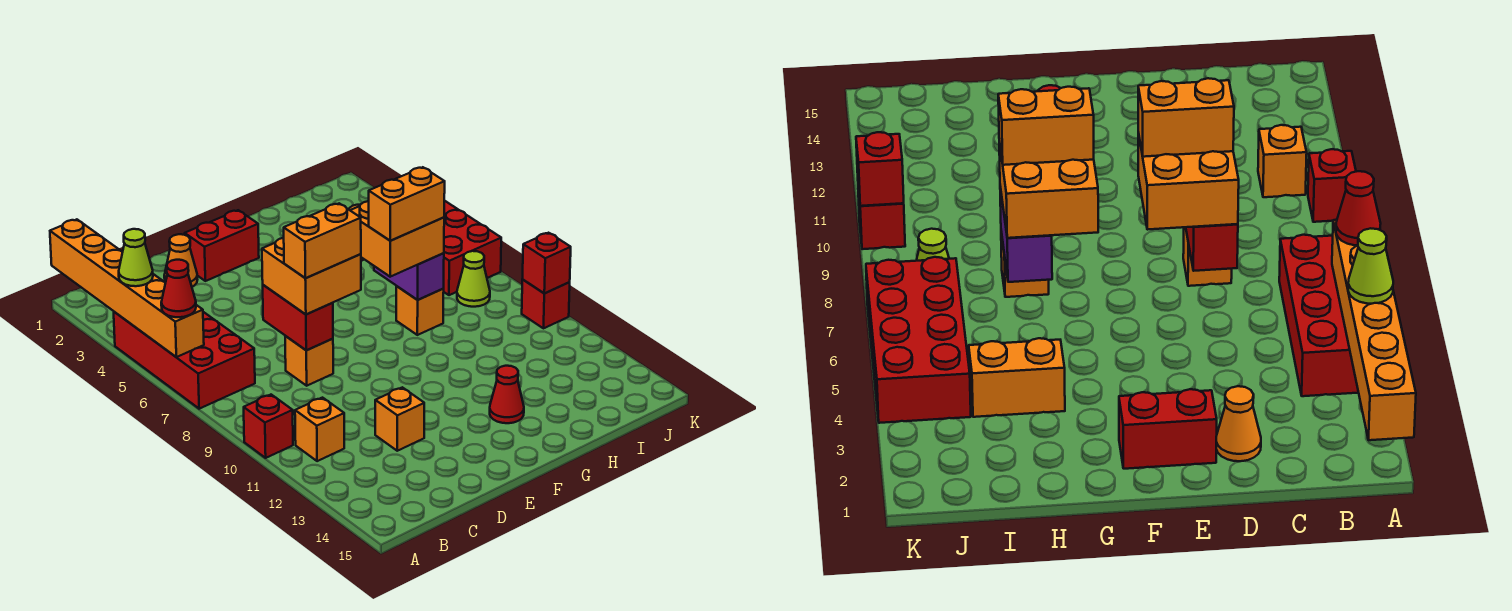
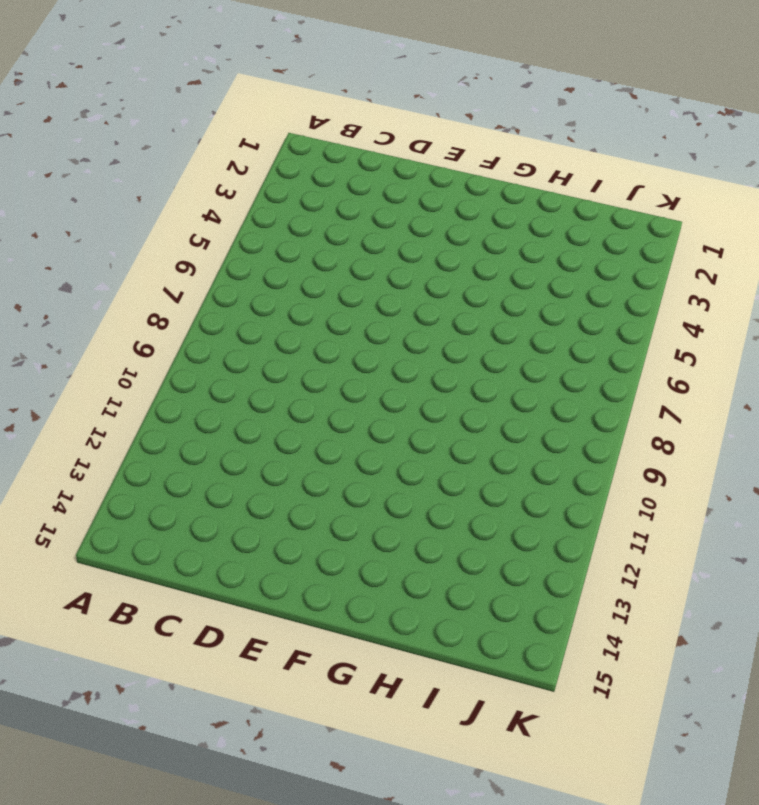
none -> red 2x4 brick [114,312,255,409]
none -> red 1x1 brick [244,395,293,458]
none -> orange 1x1 brick [295,398,344,461]

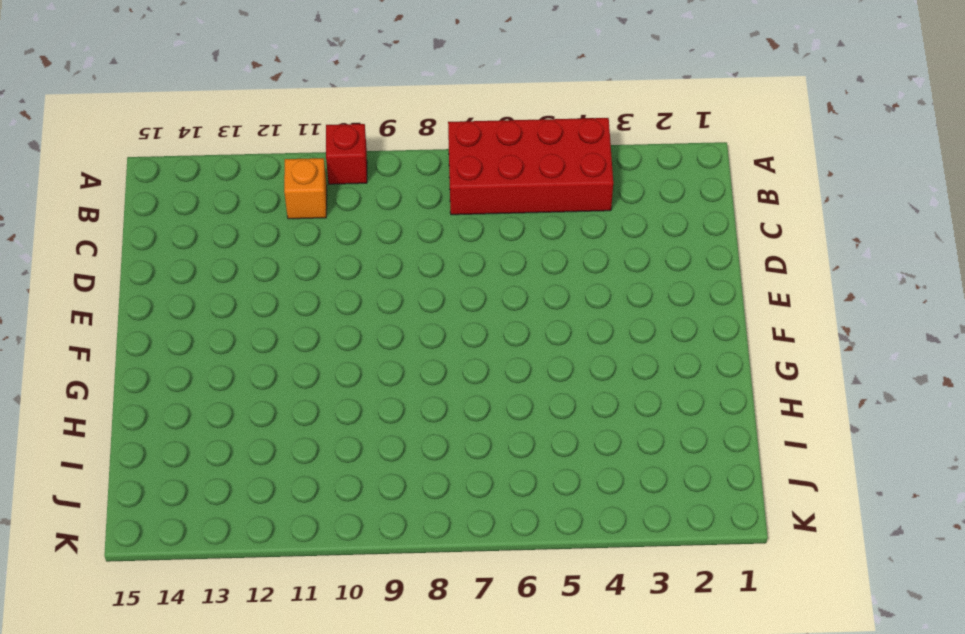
none -> orange 1x1 cone [164,234,198,287]
none -> orange 1x1 brick [285,336,333,386]
none -> orange 1x1 brick [375,387,424,451]

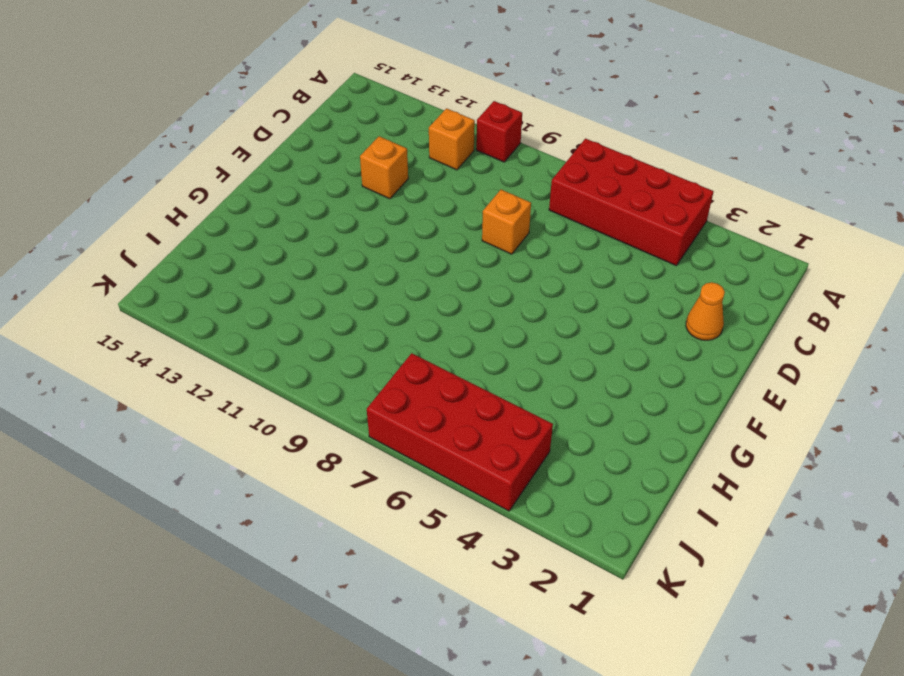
none -> red 1x2 brick [185,210,259,281]
none -> red 1x1 cone [490,366,524,423]
none -> orange 1x2 brick [969,338,1065,417]

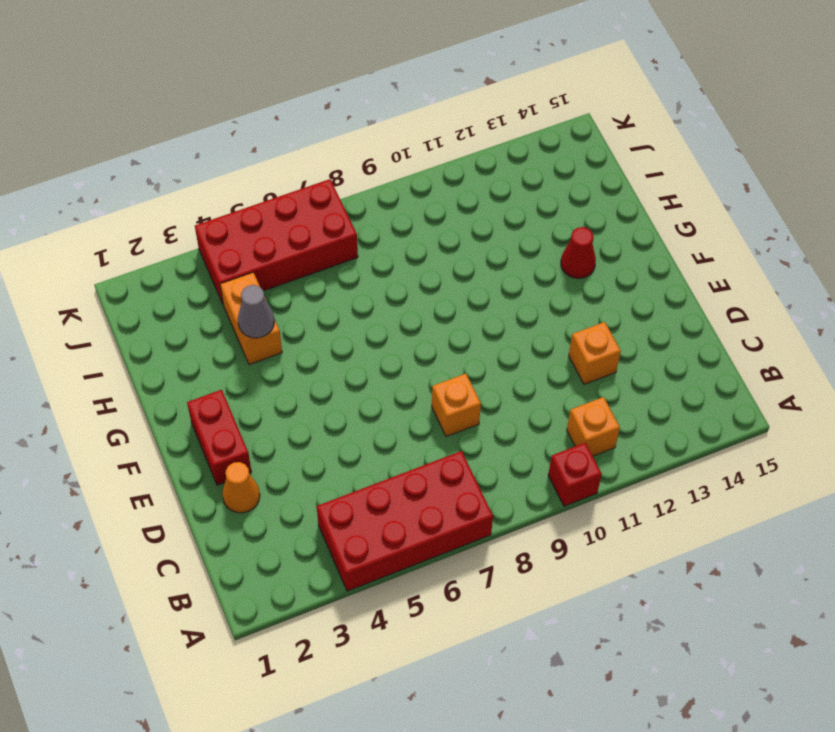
grey 1x1 cone [238,285,274,338] -> none
none -> orange 1x1 brick [396,286,444,335]
none -> lime 1x1 cone [457,251,490,307]
none -> red 1x1 brick [522,280,570,328]

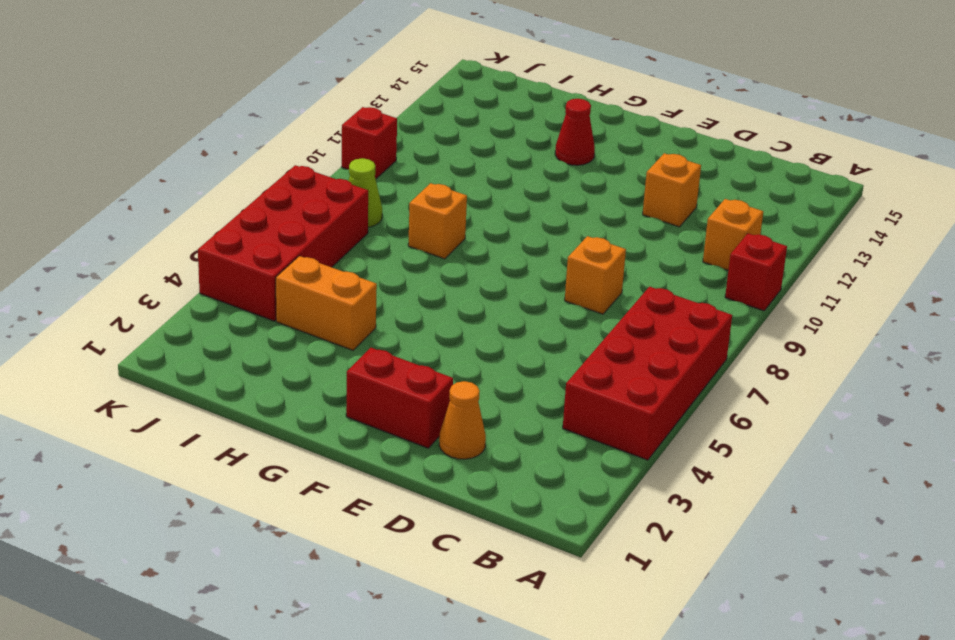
none -> orange 1x6 brick [50,219,204,357]
none -> red 1x2 brick [263,285,333,350]
none -> purple 1x2 brick [374,253,444,300]

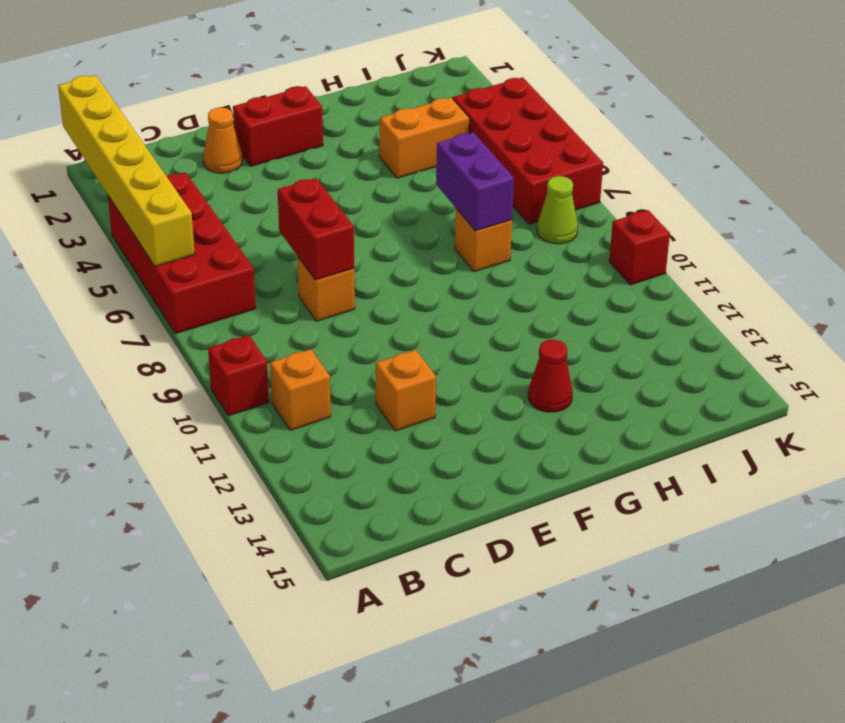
yellow 1x6 brick [58,75,195,266] -> orange 1x6 brick [50,219,204,357]
none -> red 1x1 brick [523,233,571,293]
none -> lime 1x1 cone [119,229,153,286]
none -> red 1x1 cone [161,260,196,317]

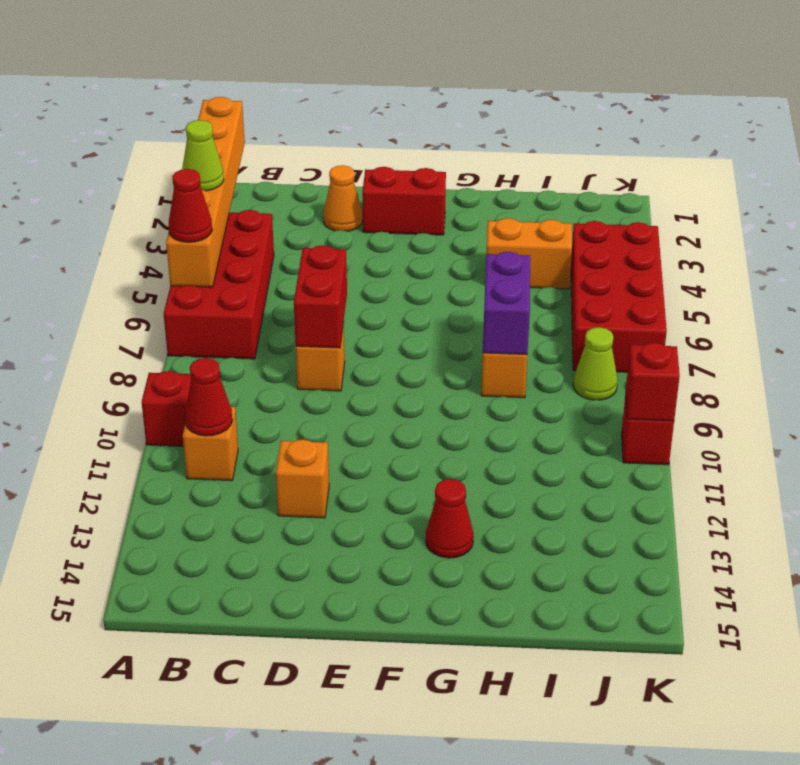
red 1x1 cone [185,358,232,436] -> none
none -> orange 2x2 brick [262,238,361,314]
none -> orange 2x2 brick [350,201,444,277]
none -> orange 1x2 brick [284,203,361,278]

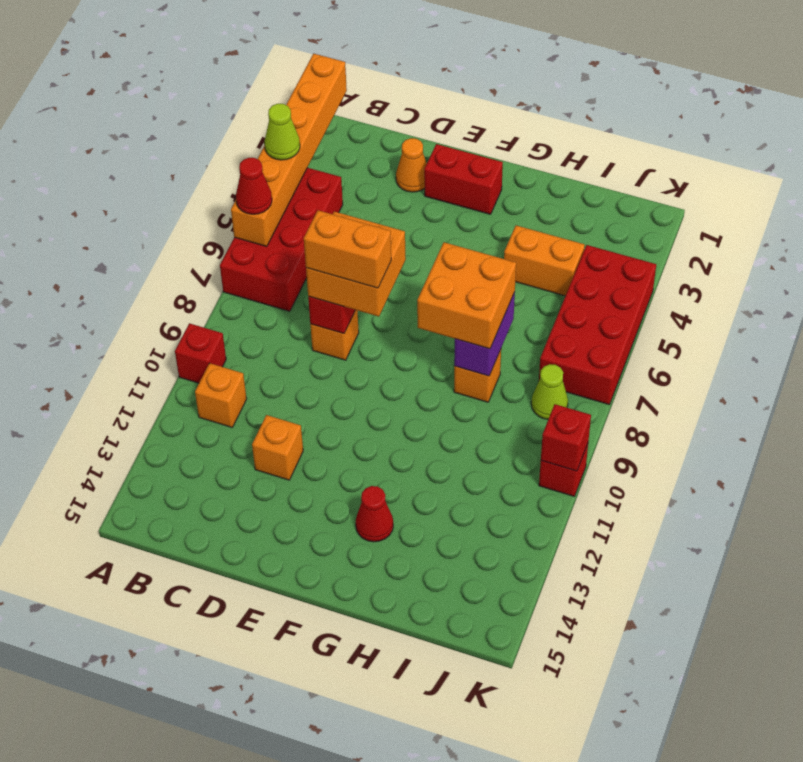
none -> orange 1x2 brick [369,167,445,241]

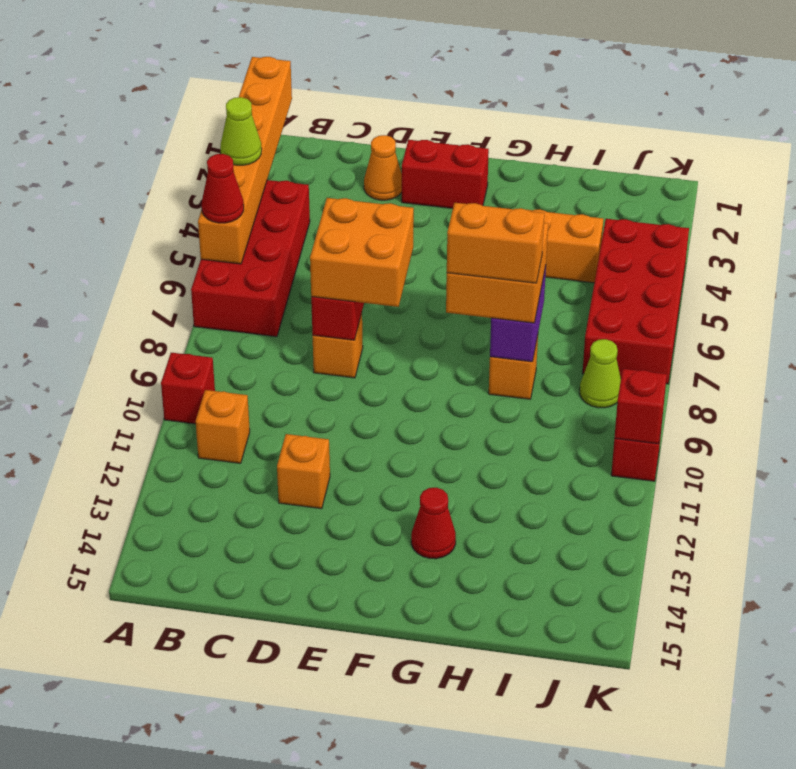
none -> orange 1x2 brick [284,203,361,278]

